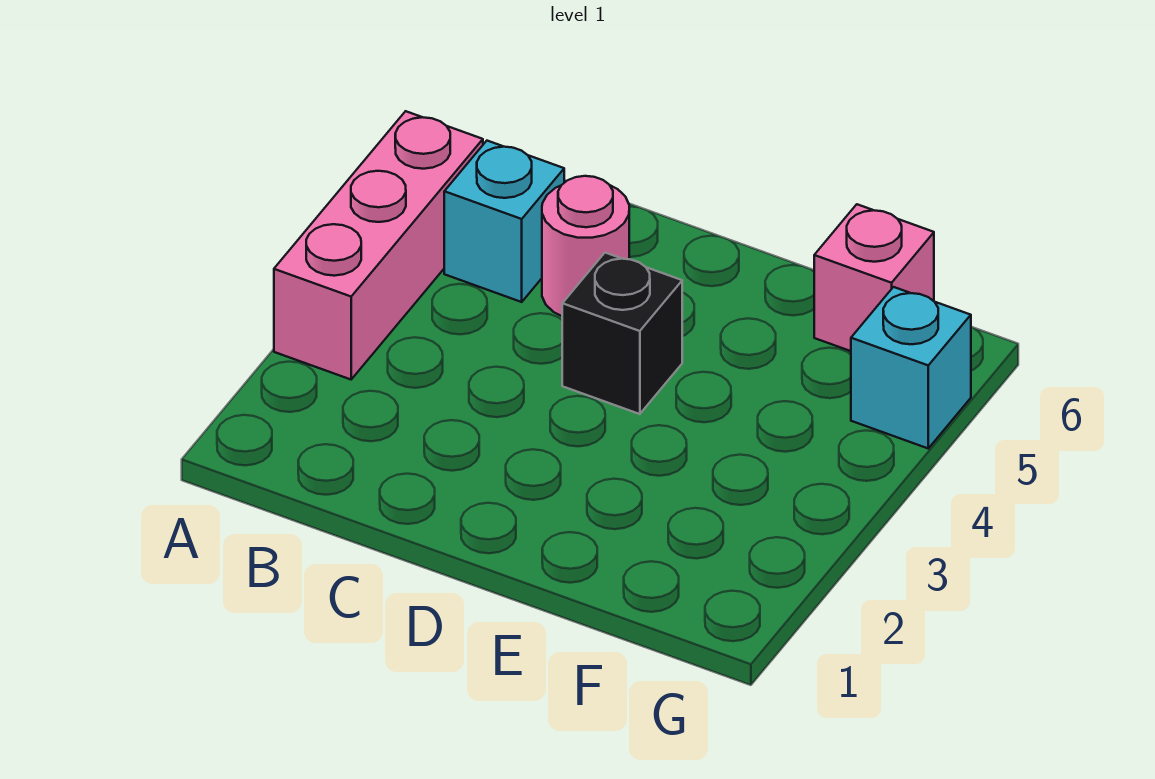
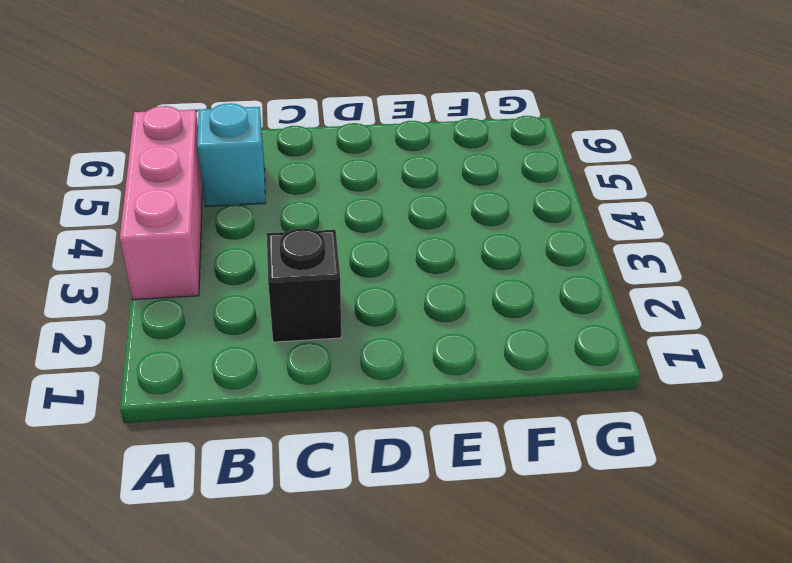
black 1x1 brick [267,228,341,342] -> black 1x1 brick moved to [562,253,682,414]
none -> pink 1x1 round brick [542,176,629,316]
none -> pink 1x1 brick [814,204,934,351]

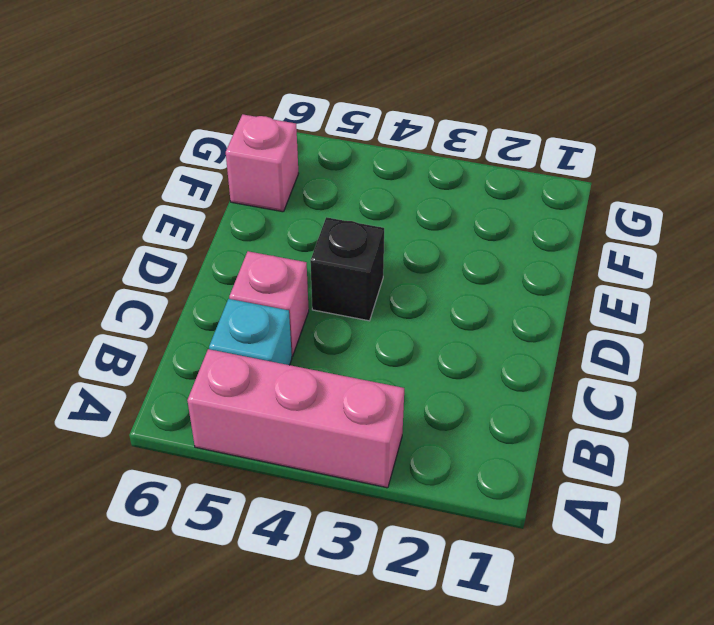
pink 1x1 brick [229,251,309,357] -> pink 1x1 round brick [542,176,629,316]
none -> cyan 1x1 brick [851,287,971,448]

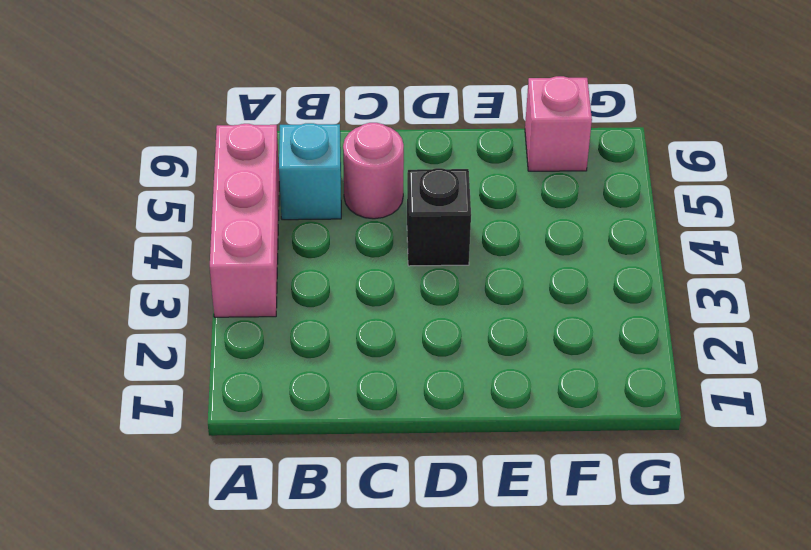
none -> cyan 1x1 brick [851,287,971,448]

